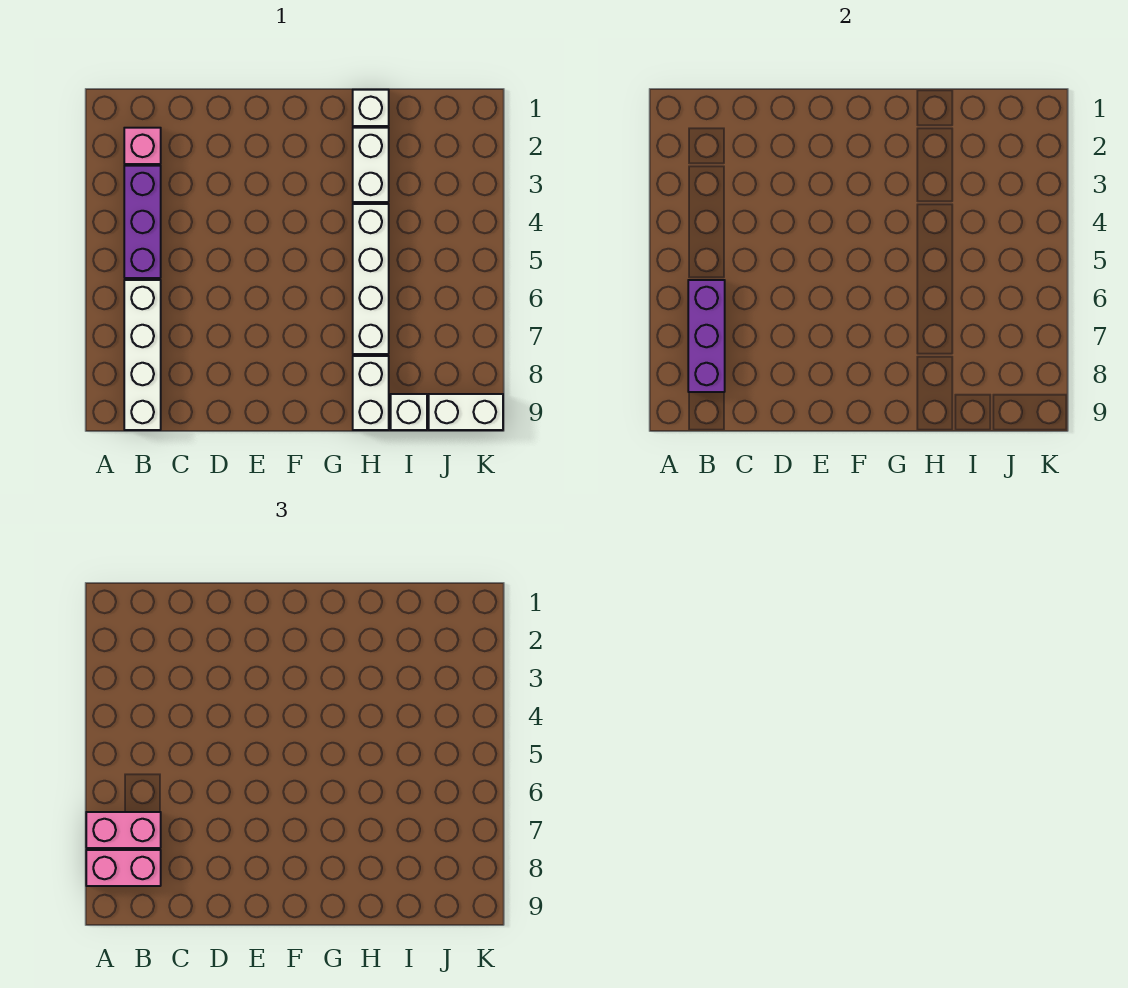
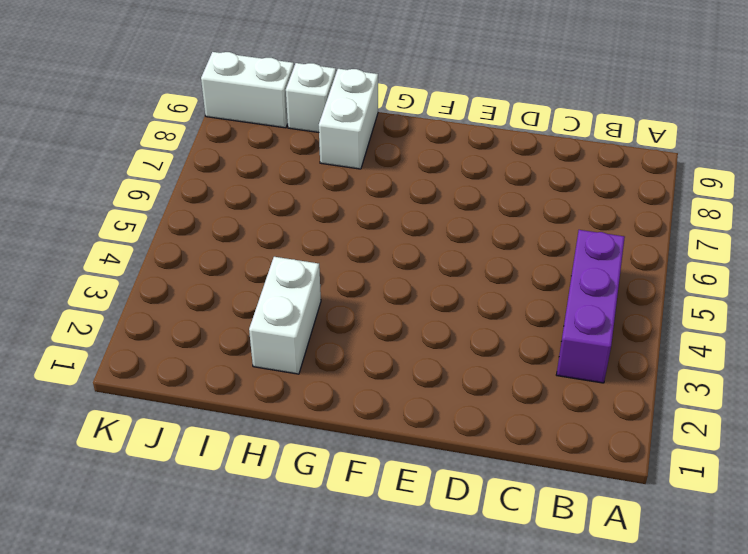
none -> pink 1x1 brick [124,128,161,164]
none -> white 1x4 brick [124,280,161,430]
none -> white 1x1 brick [353,90,389,126]

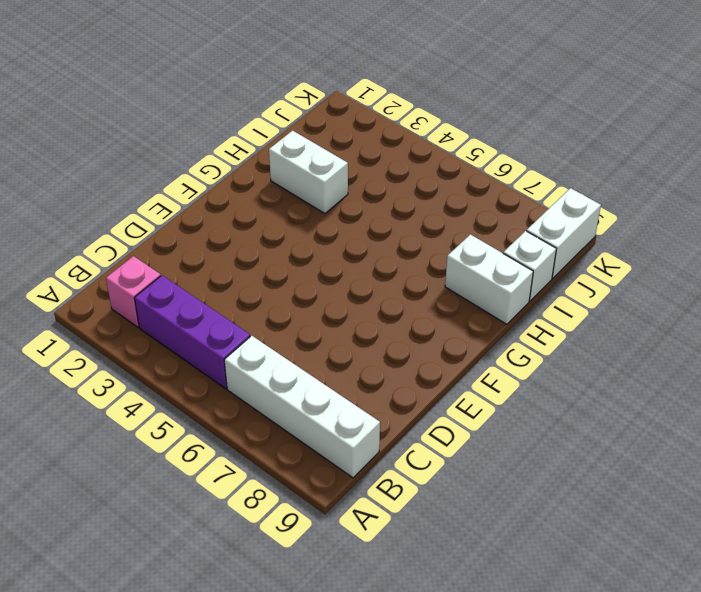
none -> white 1x1 brick [353,90,389,126]
none -> white 1x4 brick [353,204,389,354]
none -> purple 1x3 brick [688,280,725,392]

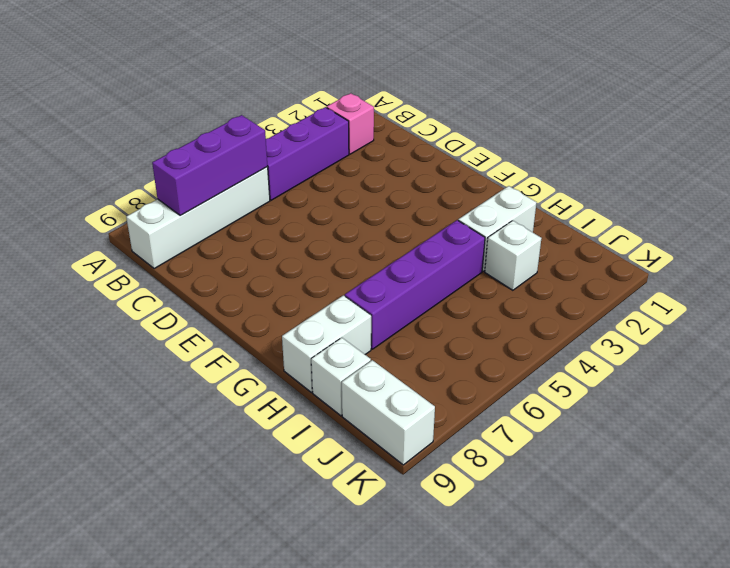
purple 1x4 brick [345,220,485,349] -> white 1x4 brick [353,204,389,354]
white 1x1 brick [485,221,542,290] -> white 1x1 brick moved to [353,90,389,126]
none -> pink 1x2 brick [86,812,161,848]
none -> pink 1x2 brick [86,850,161,886]

